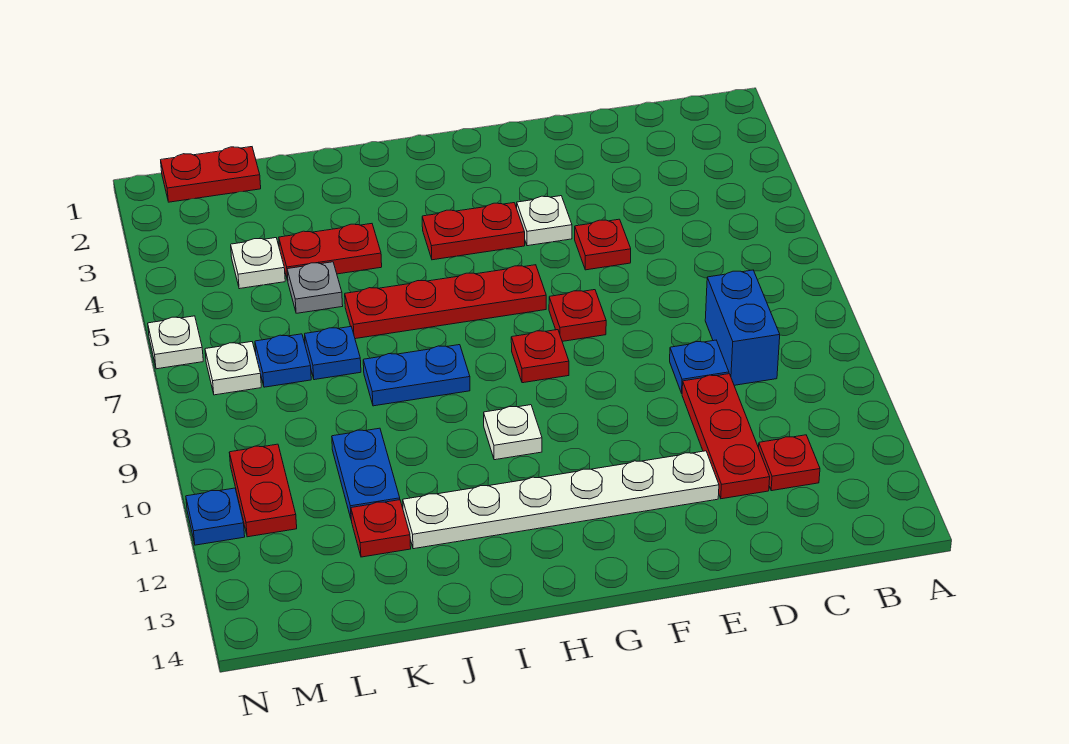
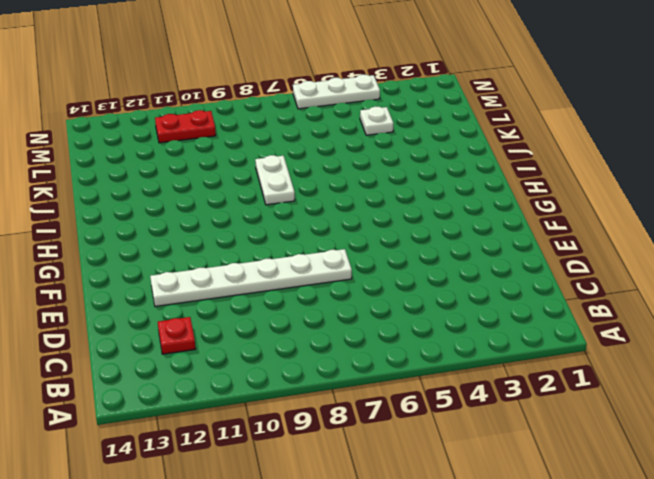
white 1x6 plate [150,249,352,307] -> white 1x6 plate turned to [403,451,719,549]
white 1x2 plate [255,155,295,205] -> blue 1x2 plate [363,345,470,406]
white 1x3 plate [293,74,380,109] -> white 1x1 plate [148,316,203,369]
none -> blue 1x2 brick [705,270,780,385]
none -> blue 1x1 plate [670,340,729,393]
none -> red 1x3 plate [682,374,770,499]

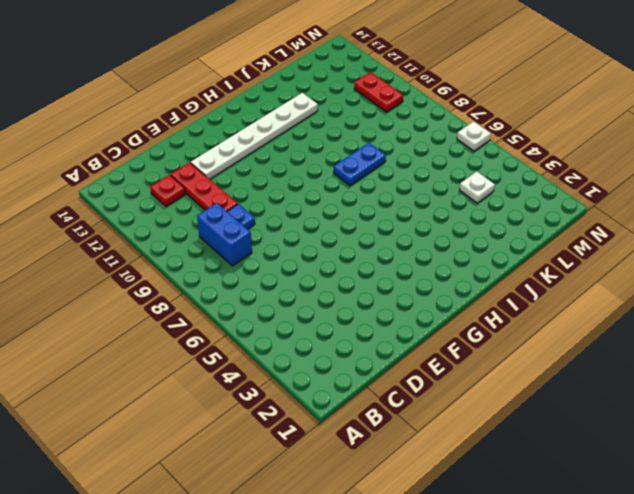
none -> red 1x1 plate [575,219,631,270]
none -> white 1x1 plate [517,196,572,246]
none -> red 1x1 plate [549,290,606,341]

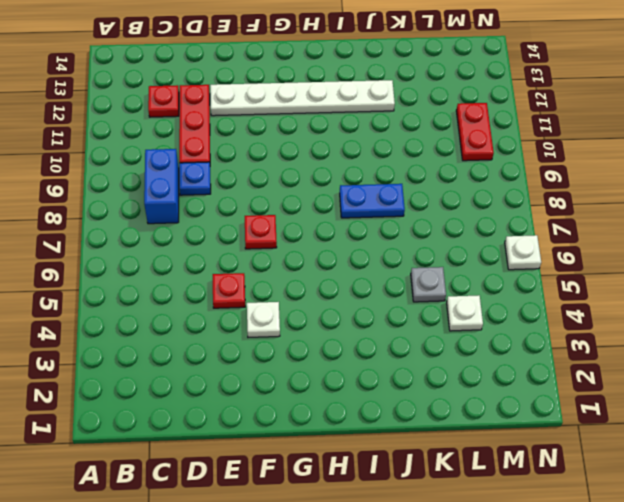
none -> red 1x2 plate [422,203,525,260]
none -> red 1x4 plate [345,265,546,339]
none -> red 1x1 plate [511,330,569,383]

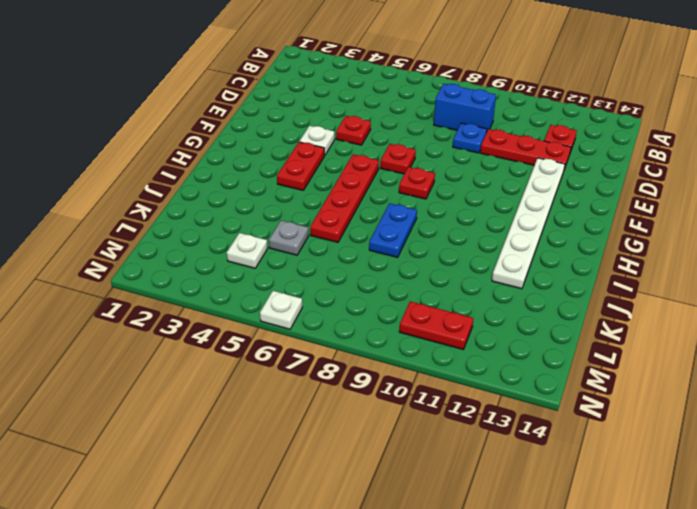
none -> white 1x1 plate [484,405,542,460]
none -> red 1x2 plate [279,224,382,280]
none -> blue 1x1 plate [305,327,361,380]

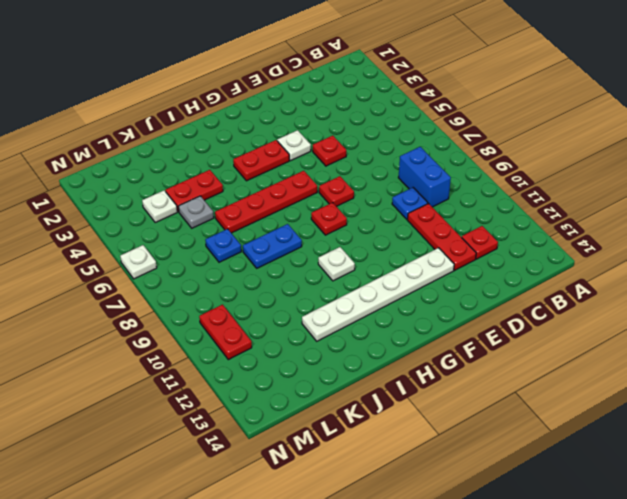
none -> blue 1x2 plate [332,428,400,518]
none -> red 1x1 plate [351,500,411,557]
none -> red 1x2 plate [161,147,261,202]

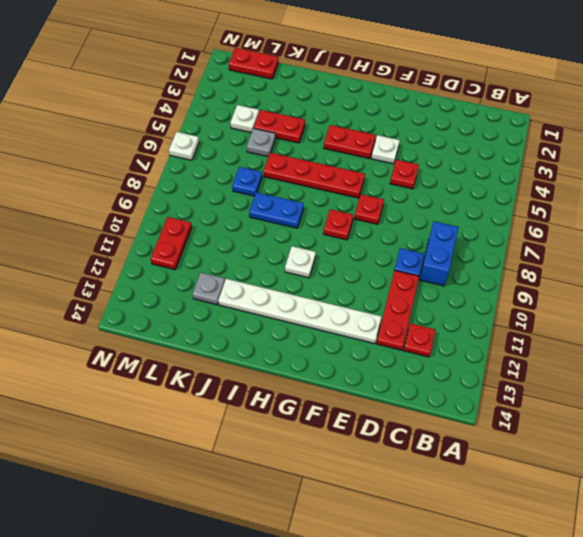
grey 1x1 plate [193,273,225,305] -> red 1x1 plate [351,500,411,557]
none -> blue 1x2 plate [332,428,400,518]
none -> blue 1x1 plate [255,334,311,387]
none -> white 1x1 plate [205,342,261,395]

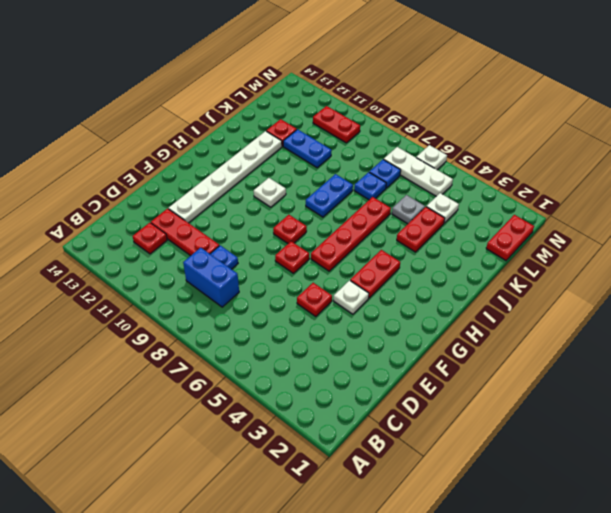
white 1x3 plate [384,147,453,196] -> white 1x1 plate [205,342,261,395]
none -> blue 1x1 plate [186,488,245,545]

